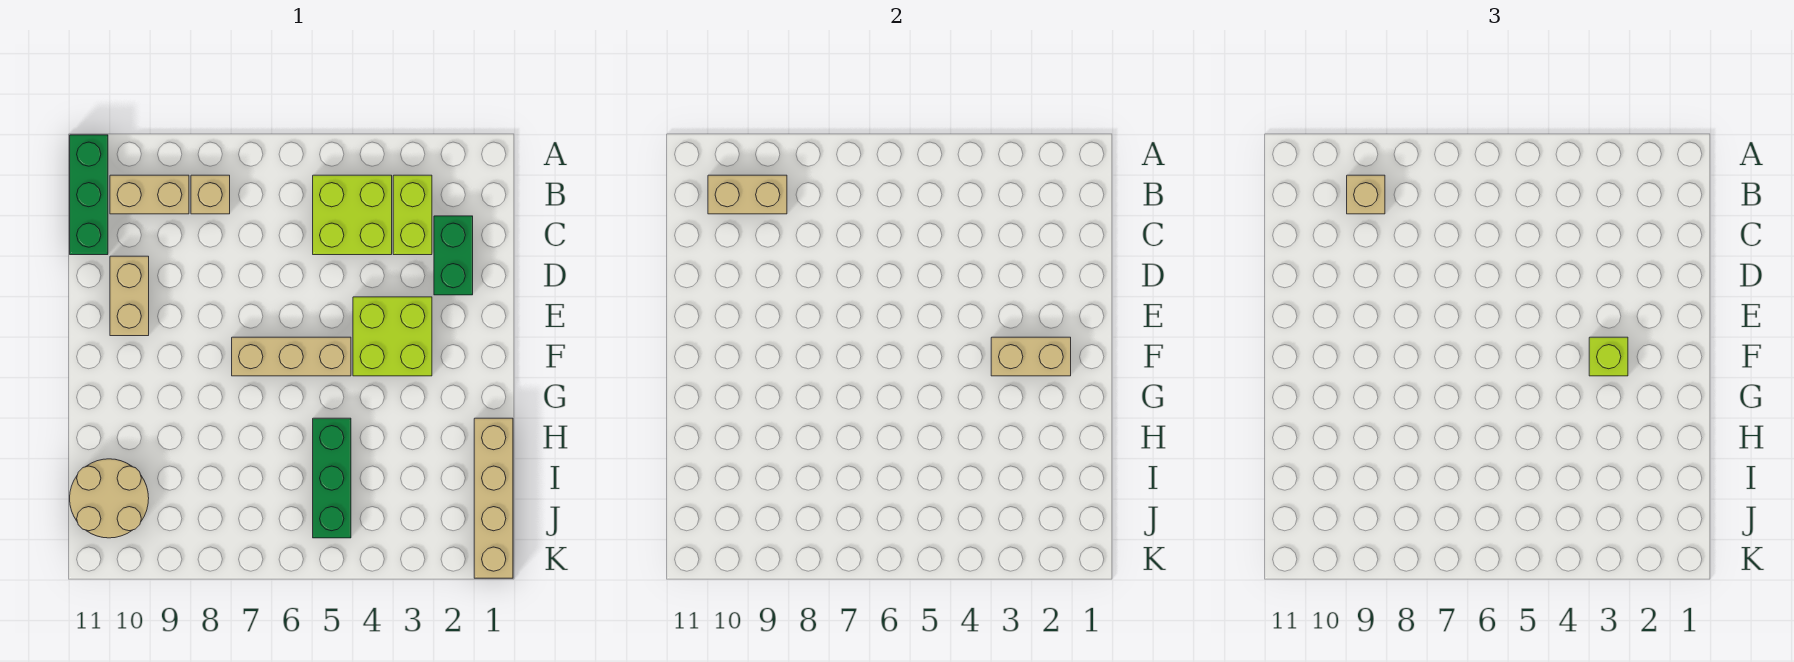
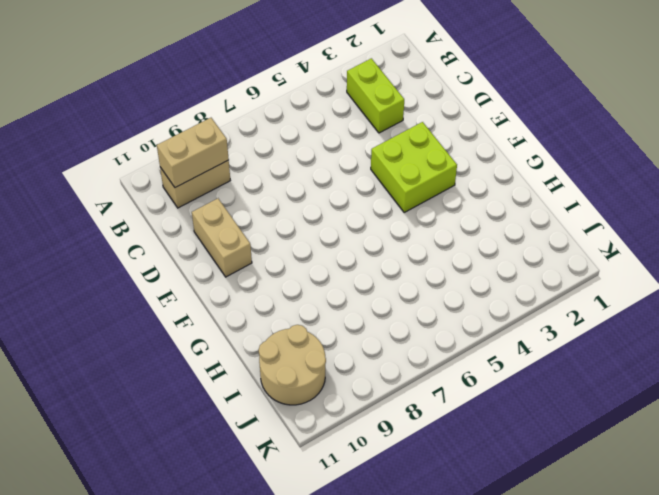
none -> green 1x3 brick [70,135,108,255]
none -> lime 2x2 brick [313,175,392,255]
none -> tan 1x1 brick [191,175,230,214]

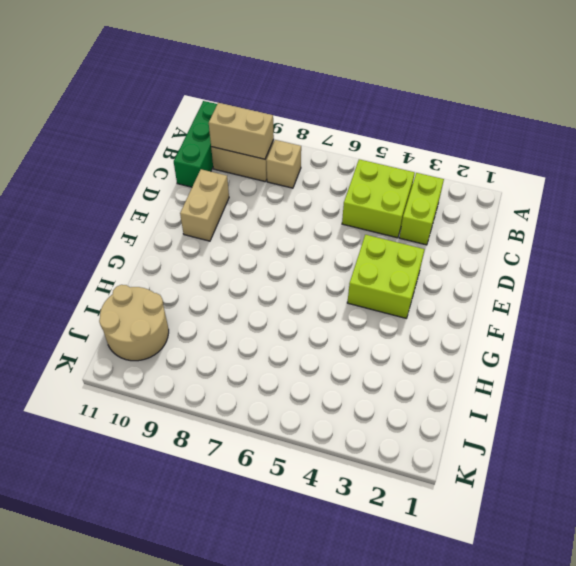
none -> green 1x2 brick [434,216,473,295]
none -> tan 1x3 brick [232,337,351,376]
none -> tan 1x4 brick [474,418,513,578]

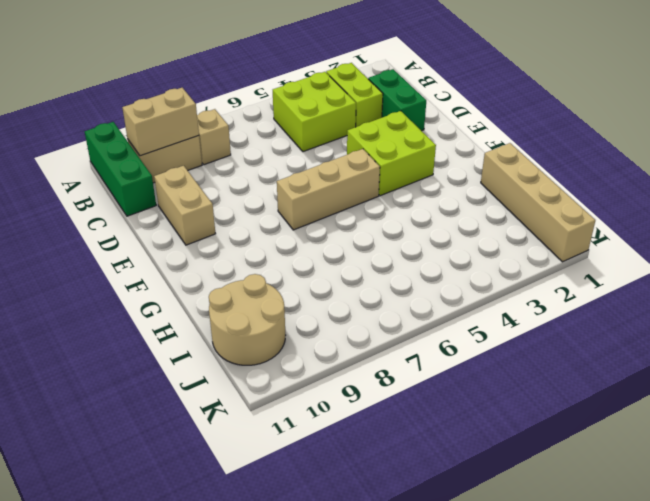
none -> green 1x3 brick [313,418,351,538]
none -> tan 1x2 brick [991,337,1071,376]
none -> tan 1x1 brick [1347,175,1385,214]

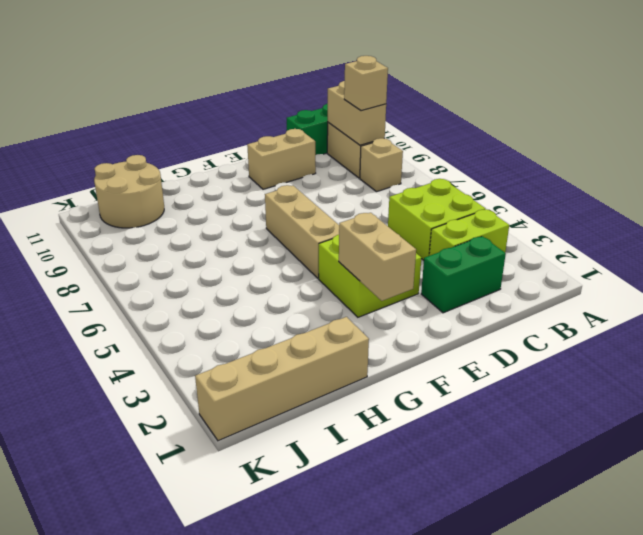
none -> green 1x3 brick [313,418,351,538]
none -> lime 1x1 brick [1589,337,1628,376]

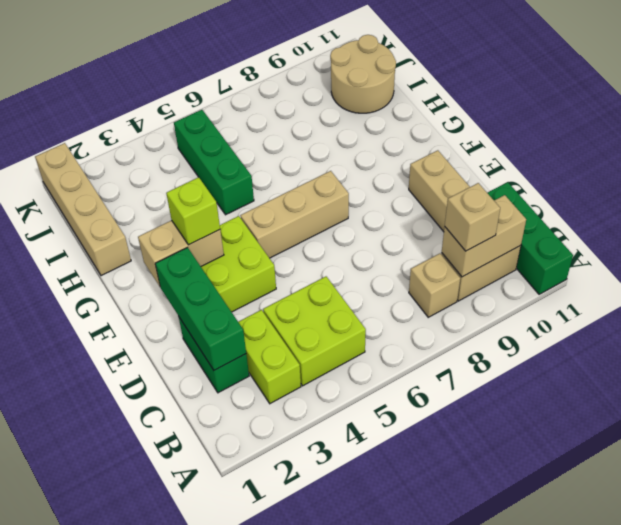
green 1x3 brick [155,248,246,370] -> none

